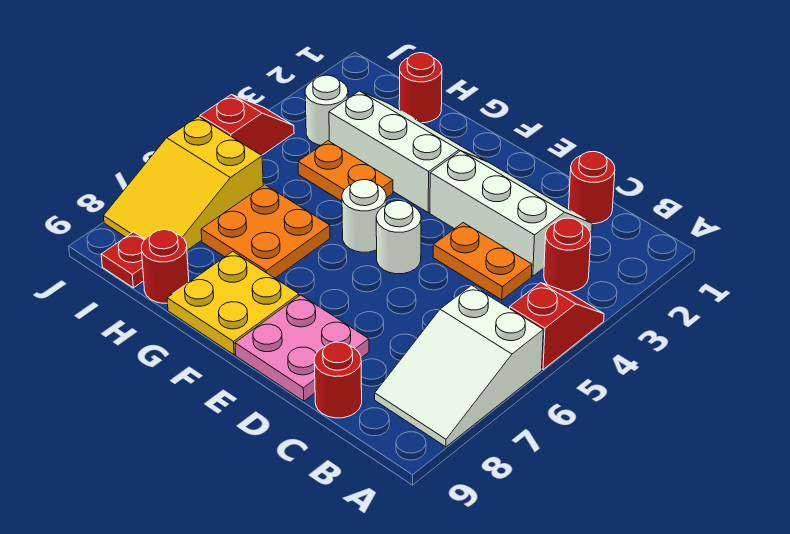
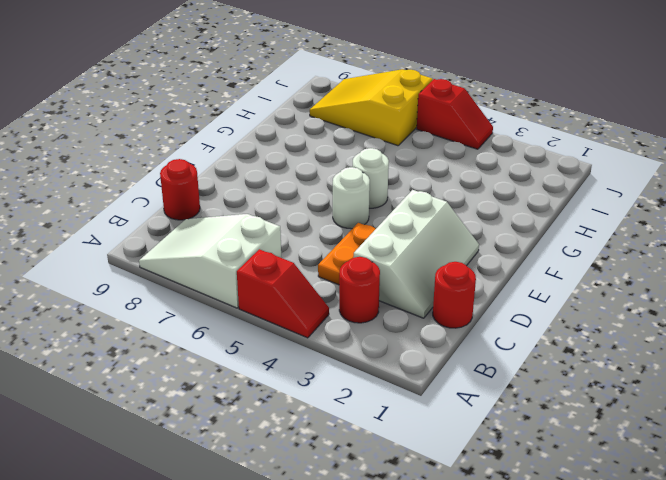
none -> pink 2x2 plate [235,295,369,401]
none -> white 2x3 slope [329,91,485,212]
none -> yellow 2x2 plate [167,251,299,355]

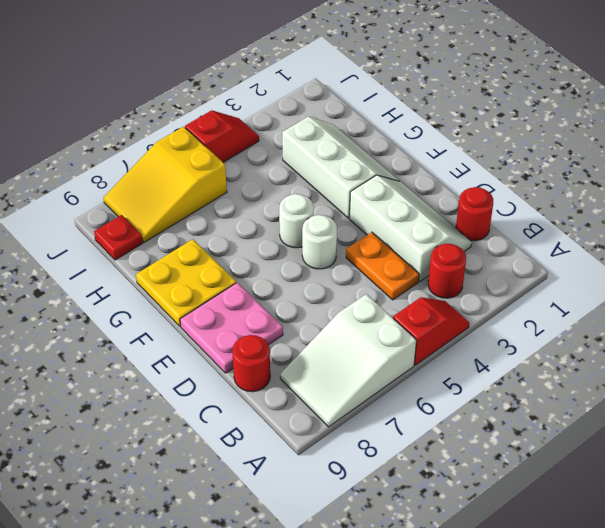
none -> orange 1x2 plate [298,141,393,201]
none -> orange 2x2 plate [201,185,330,278]
none -> red 1x1 round brick [399,53,442,123]

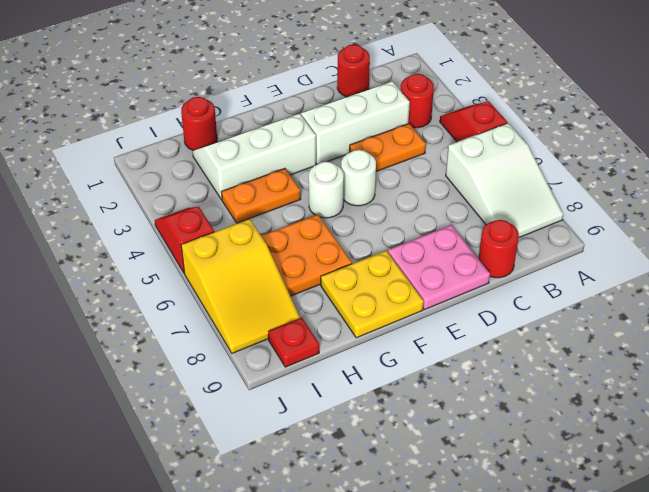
none -> red 1x1 round brick [141,230,189,303]
none -> white 1x1 round brick [305,75,348,145]

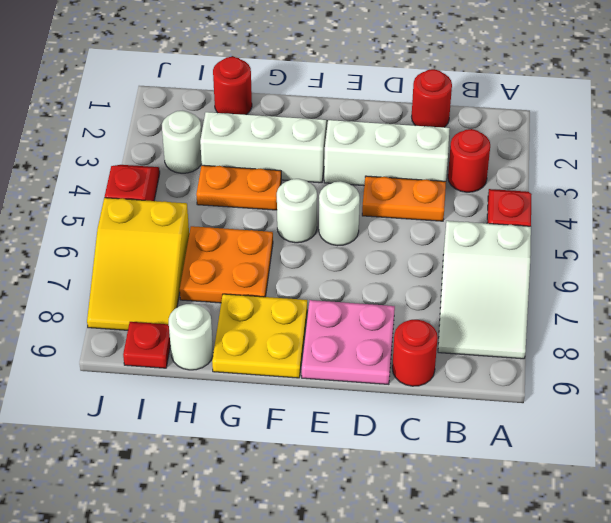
white 1x1 round brick [169,304,213,370] -> red 1x1 round brick [141,230,189,303]

